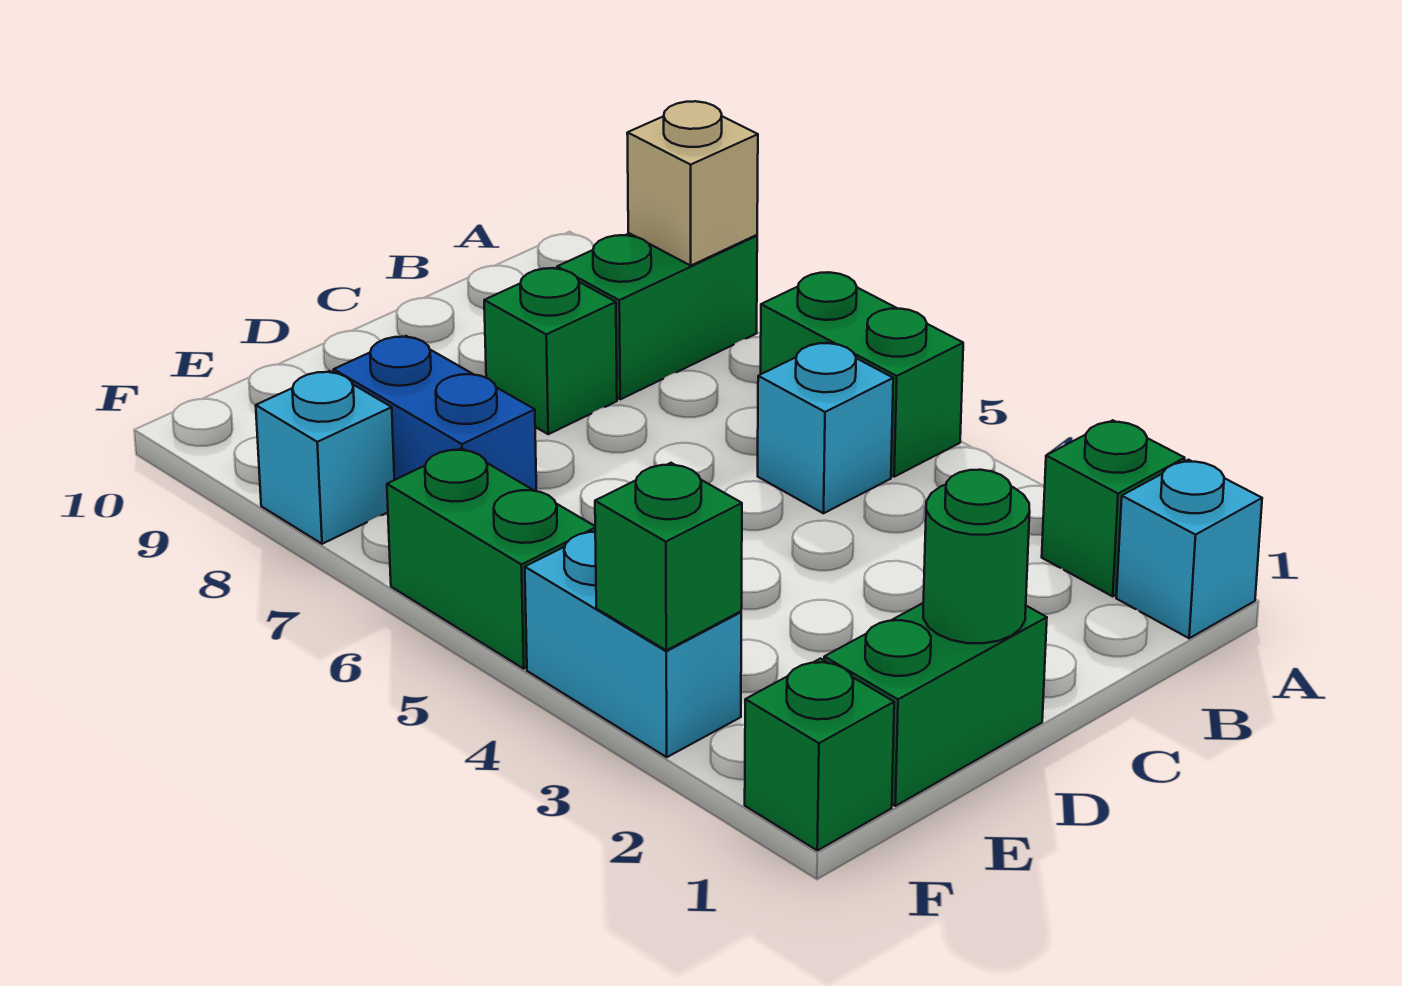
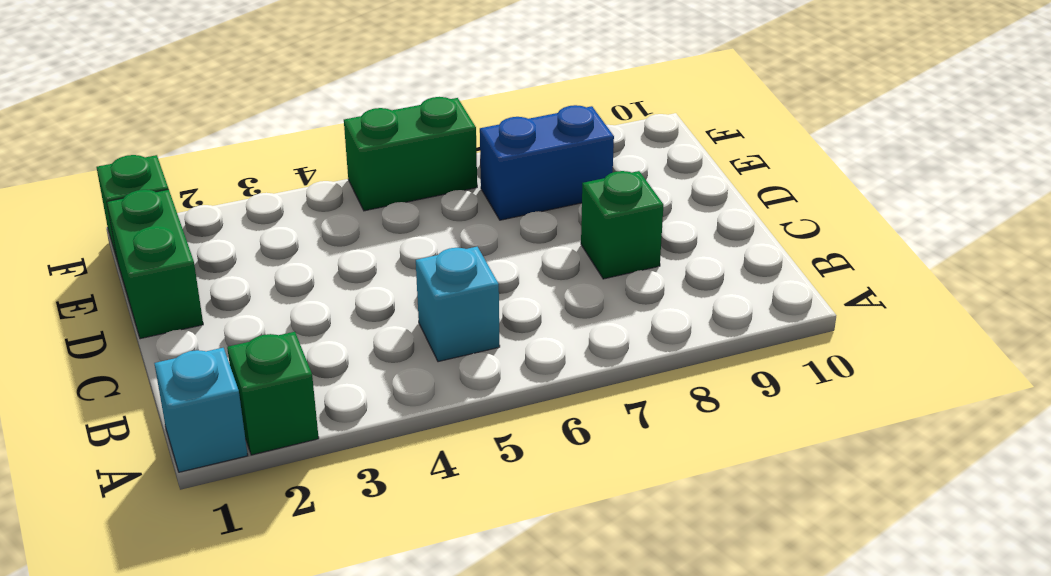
none -> green 1x2 brick [761,272,963,477]
none -> green 1x2 brick [557,233,757,399]
none -> cyan 1x2 brick [525,532,741,757]

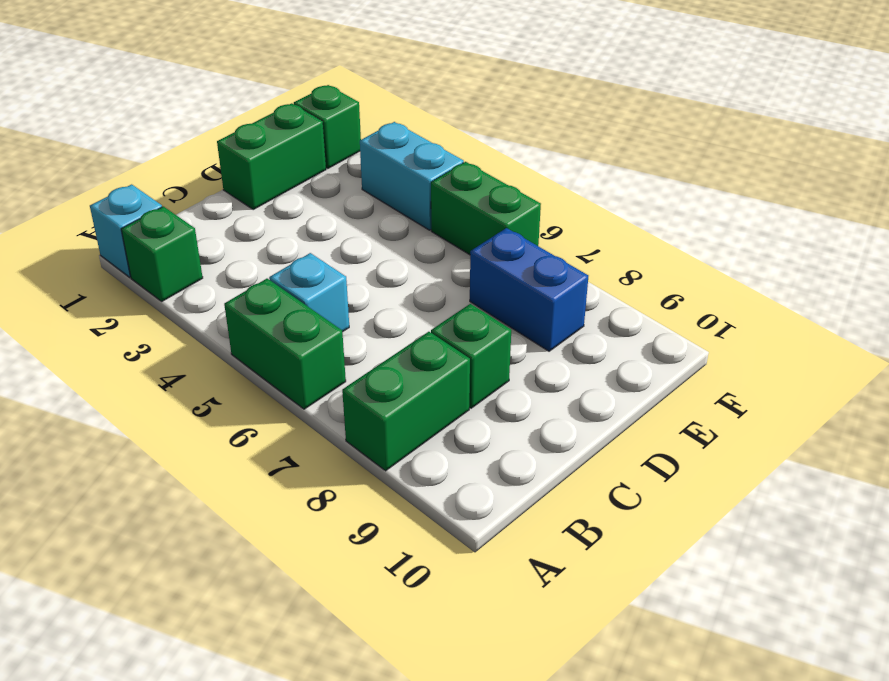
none -> cyan 1x1 brick [256,371,394,544]
none -> tan 1x1 brick [627,101,758,265]
none -> green 1x1 round brick [923,470,1030,643]

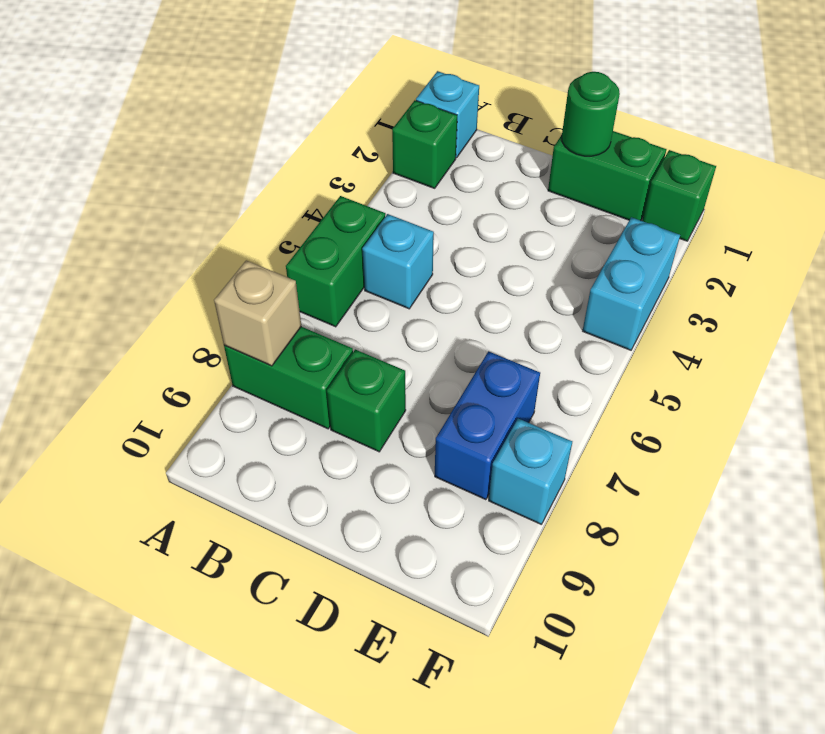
none -> green 1x2 brick [387,448,595,669]
none -> green 1x1 brick [595,463,742,650]

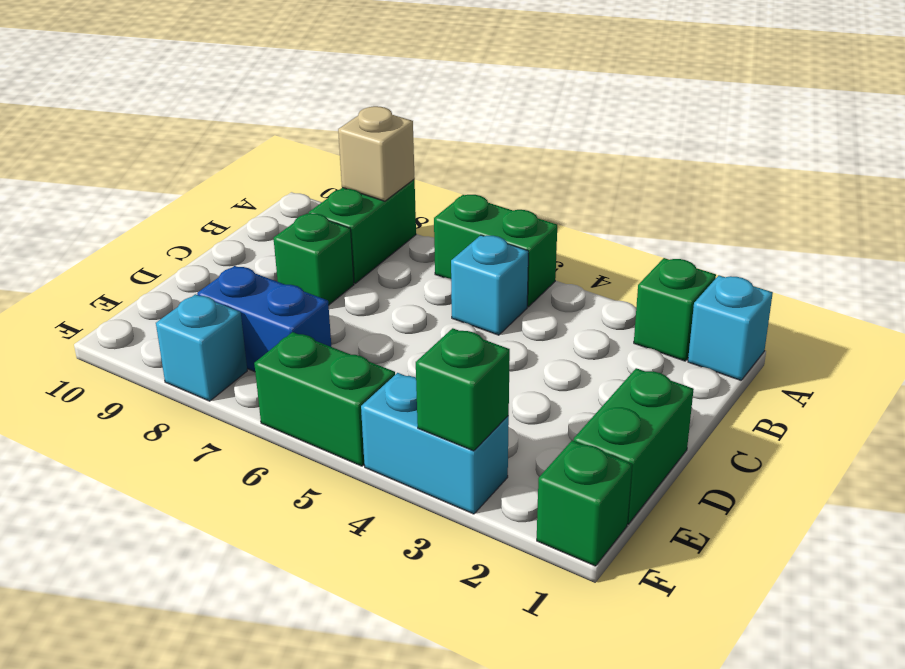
none -> green 1x1 round brick [923,470,1030,643]

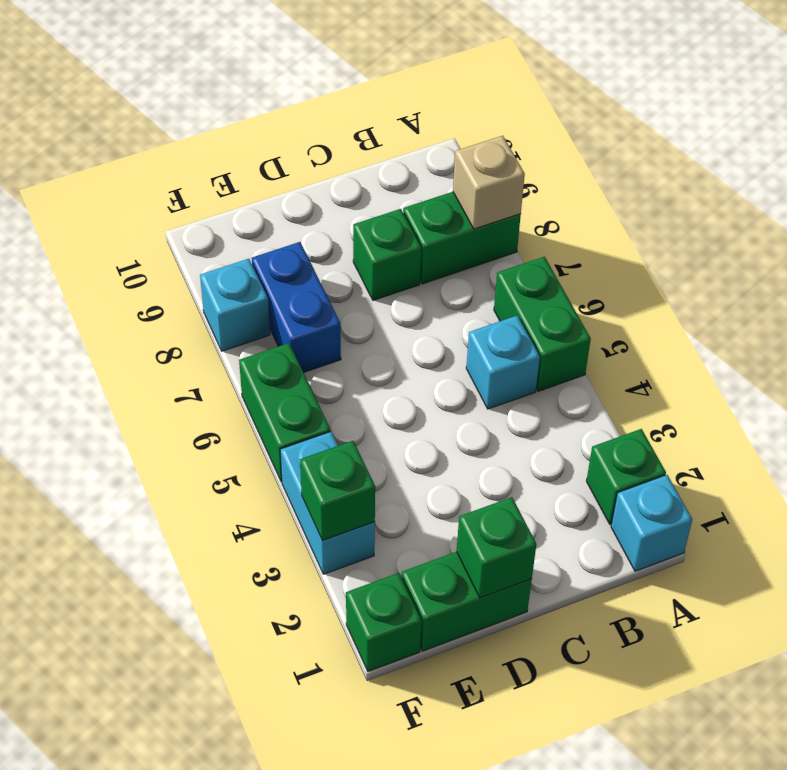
green 1x1 brick [457,497,536,598] -> green 1x1 round brick [923,470,1030,643]

